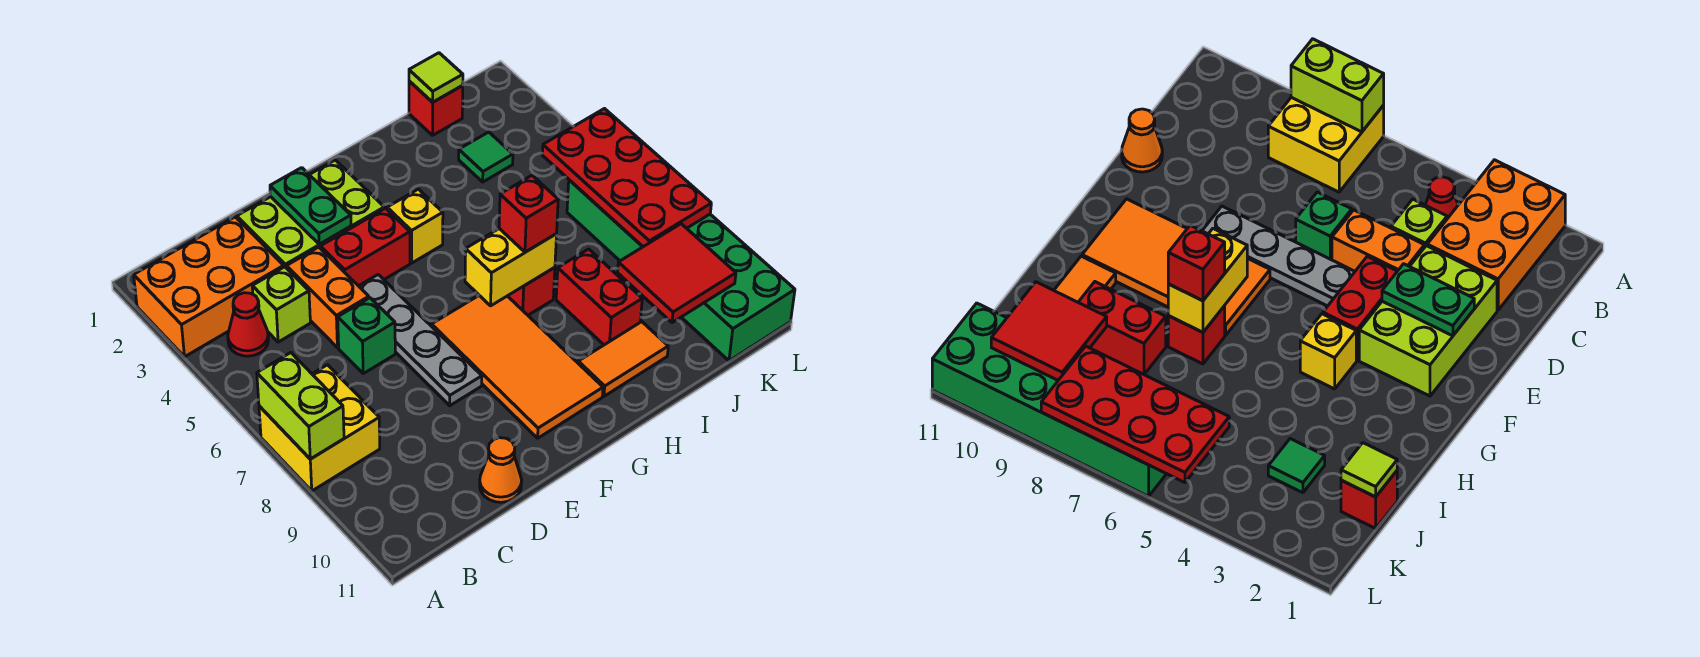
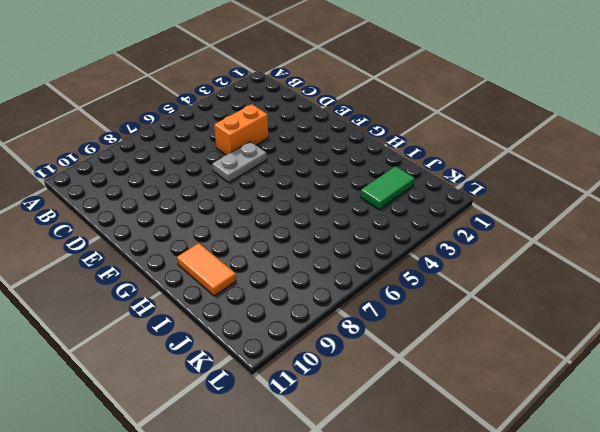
grey 1x2 plate [212,142,267,182] -> grey 1x4 plate [359,275,482,406]
green 1x2 tile [360,166,415,210] -> green 1x1 tile [459,132,513,182]
none -> orange 2x3 brick [134,217,284,357]
none -> yellow 2x2 brick [259,365,380,491]
none -> red 1x1 cone [228,293,268,356]

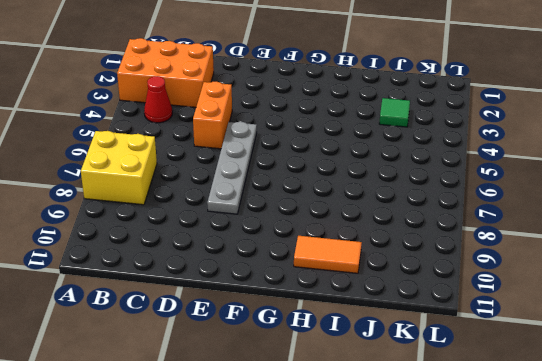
none -> lime 1x1 brick [252,267,310,342]
none -> lime 2x3 brick [237,160,384,268]
none -> green 1x1 brick [338,298,395,373]

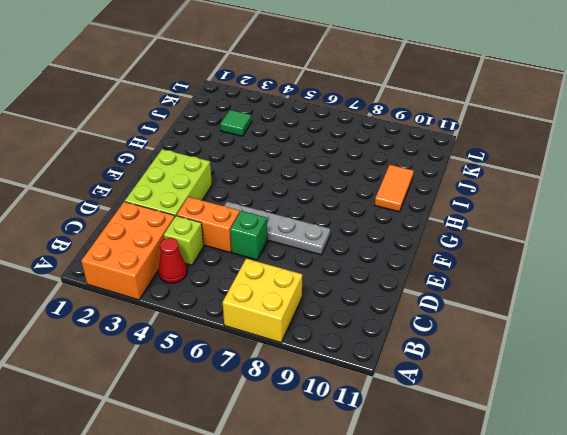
none -> orange 1x1 cone [480,438,522,502]
none -> red 1x2 brick [320,208,410,286]
none -> orange 2x4 tile [432,296,603,438]

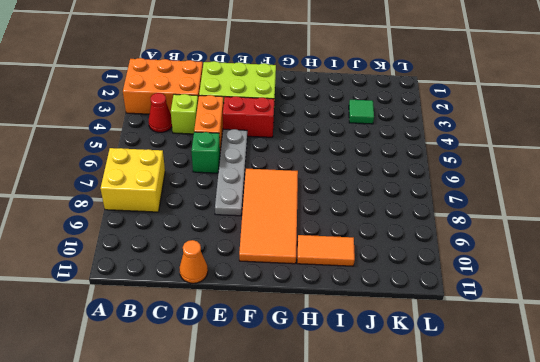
none -> yellow 1x1 brick [387,189,443,263]
none -> red 1x1 brick [508,267,555,315]
none -> red 1x2 brick [556,249,642,345]

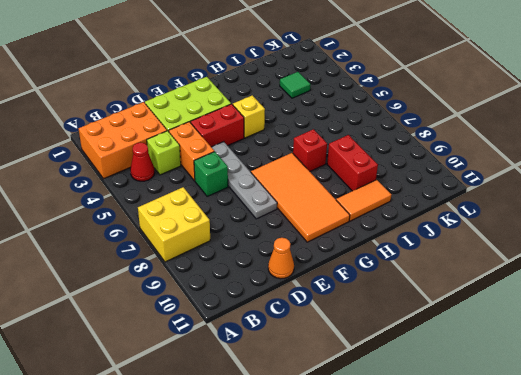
none -> red 1x1 brick [409,81,463,135]
none -> green 2x6 brick [567,180,795,361]
none -> lime 1x2 brick [257,353,344,459]

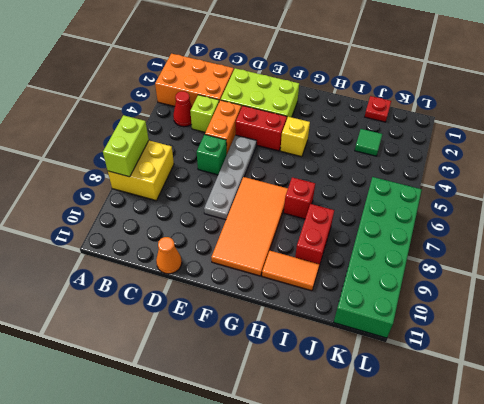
red 1x1 plate [365,96,391,122] -> red 1x1 brick [409,81,463,135]
none -> green 1x2 plate [270,168,351,244]
none -> yellow 1x2 brick [465,229,557,306]
none -> lime 1x1 tile [409,53,463,102]

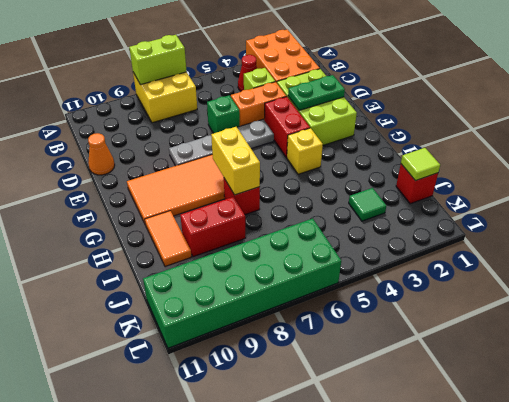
none -> red 2x2 tile [618,224,736,323]
none -> red 2x4 plate [542,109,711,247]
none -> red 1x1 brick [499,176,558,252]

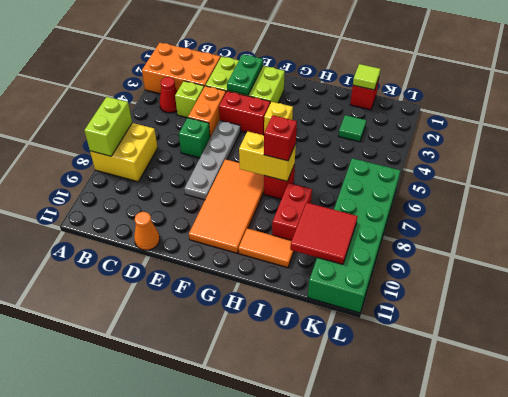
none -> red 2x4 plate [542,109,711,247]

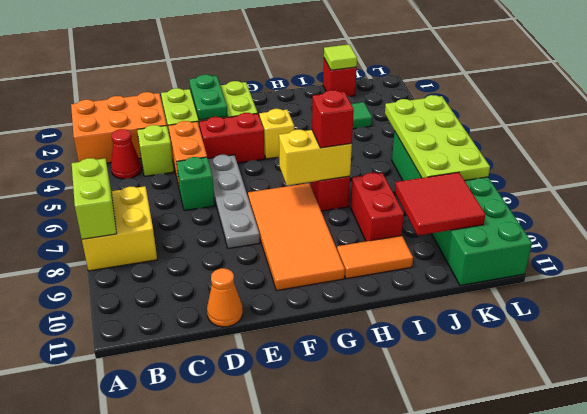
lime 2x4 plate [385,95,490,181] -> red 2x4 plate [542,109,711,247]

